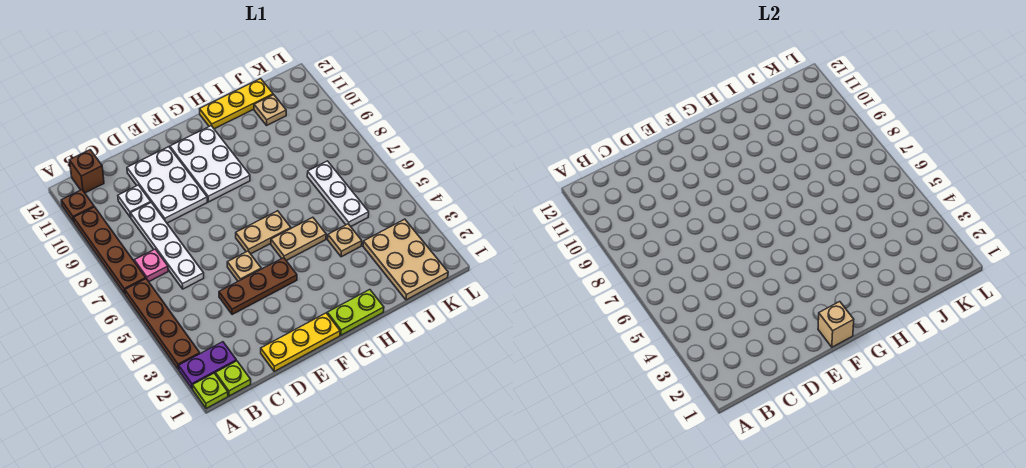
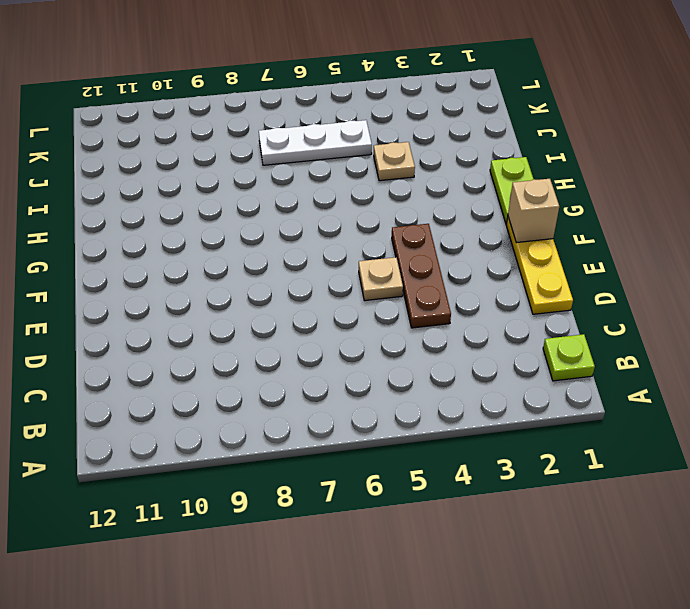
none -> lime 1x1 plate [193,373,228,409]
none -> purple 1x2 plate [179,342,236,389]
none -> brown 1x4 plate [125,279,200,369]

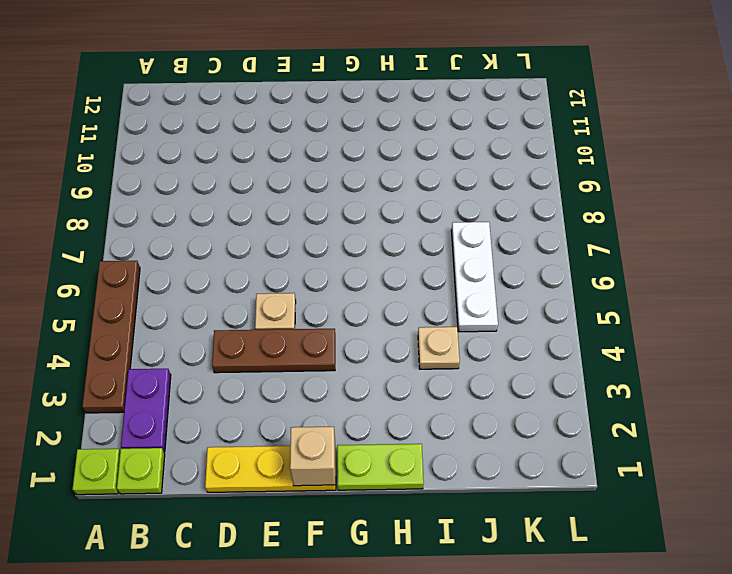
purple 1x2 plate [121,369,171,452] -> purple 1x2 plate turned to [179,342,236,389]
none -> brown 1x4 plate [74,207,146,294]
none -> brown 1x1 plate [61,190,94,222]
none -> pink 1x1 plate [134,249,168,282]

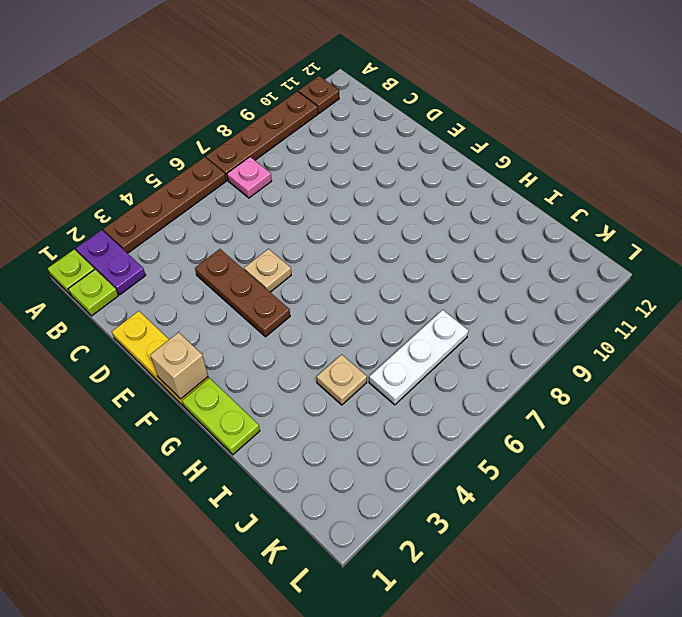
none -> brown 1x1 brick [69,150,104,193]
none -> white 1x4 plate [131,203,204,289]
none -> white 1x1 plate [118,185,151,217]

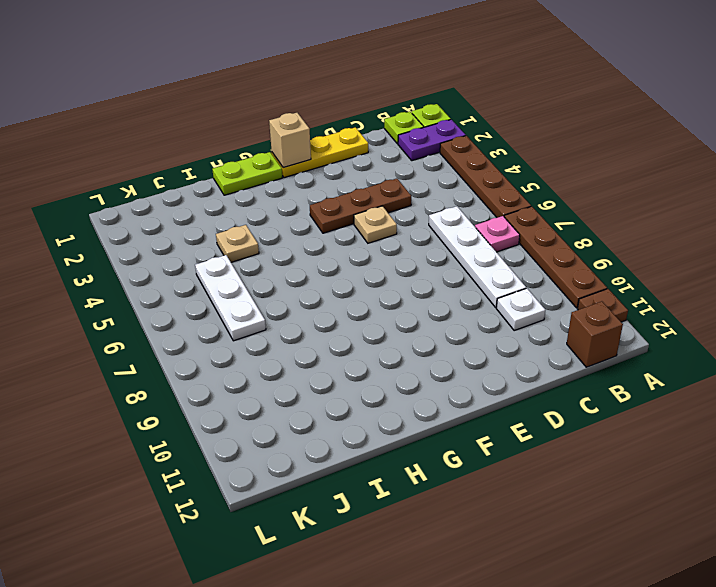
none -> white 2x3 plate [127,147,207,223]
none -> tan 1x2 plate [236,211,291,254]
none -> white 2x3 plate [170,126,250,202]

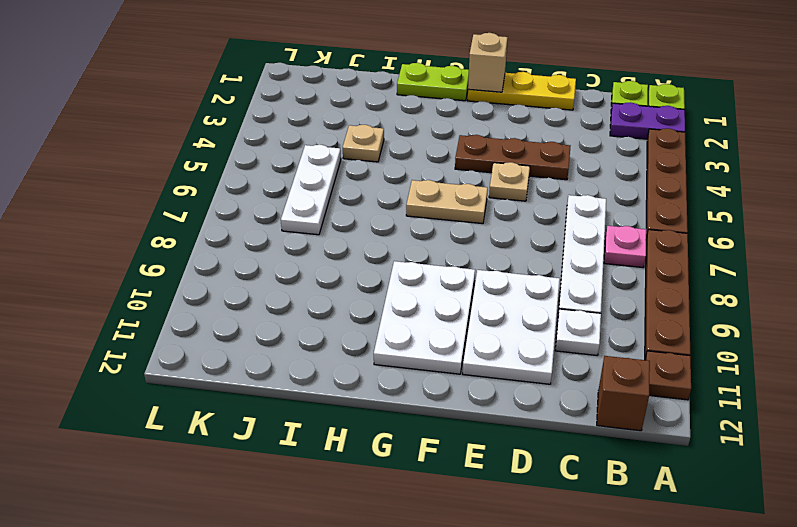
none -> tan 1x2 plate [271,217,326,260]
none -> yellow 1x3 plate [200,79,273,129]
none -> tan 2x3 plate [363,219,448,300]

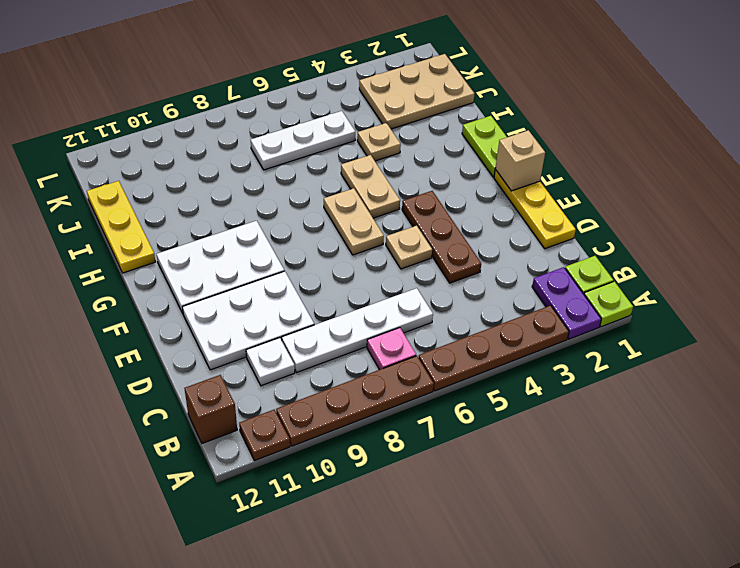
none -> tan 1x1 plate [254,95,286,125]

